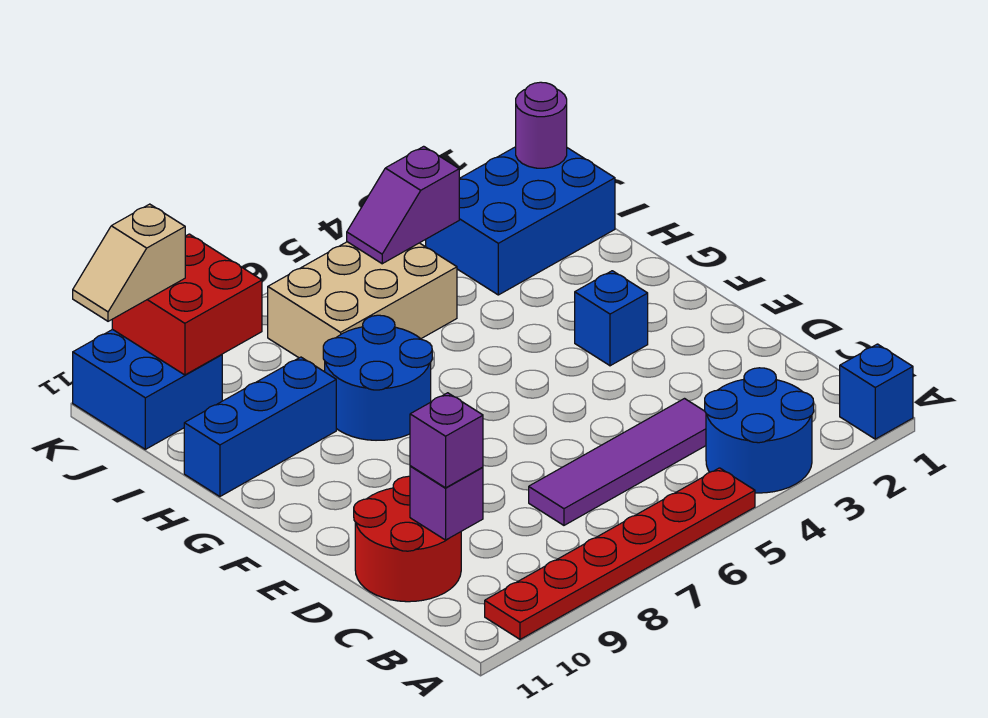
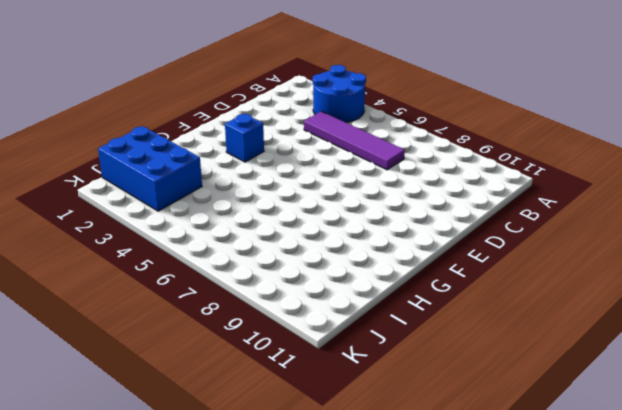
none -> blue 1x1 brick [840,344,913,439]
none -> red 1x6 plate [485,468,755,639]
none -> red 2x2 round brick [354,476,461,602]

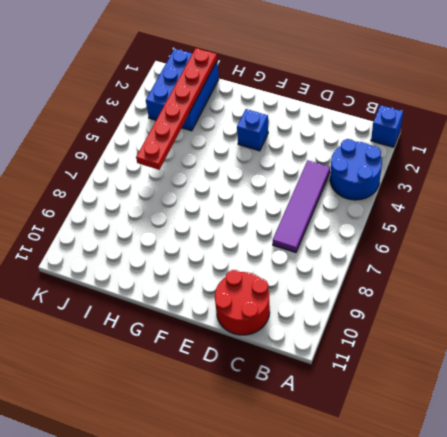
red 1x6 plate [136,48,217,170] -> red 1x6 plate moved to [485,468,755,639]
none -> blue 2x2 round brick [323,315,432,440]
none -> blue 1x3 brick [184,357,336,497]
none -> tan 2x3 brick [268,242,457,372]

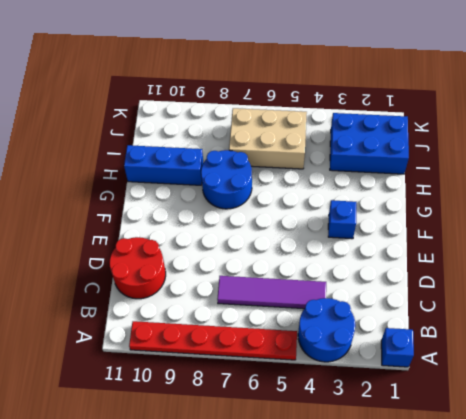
none -> blue 2x2 brick [73,329,222,449]
none -> purple 1x1 brick [410,466,483,540]
none -> purple 1x1 round brick [516,82,567,168]

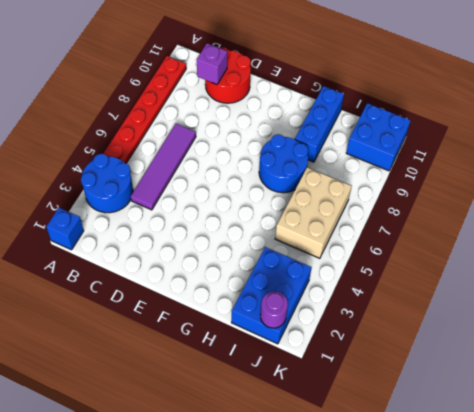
none -> blue 1x1 brick [575,271,648,366]
none -> purple 1x2 slope [347,146,459,264]
none -> red 2x2 brick [112,234,262,375]

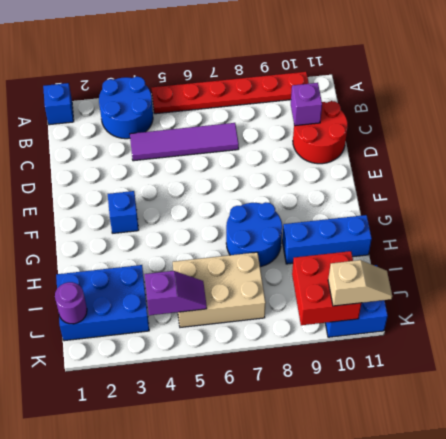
none -> purple 1x1 brick [410,393,483,488]

